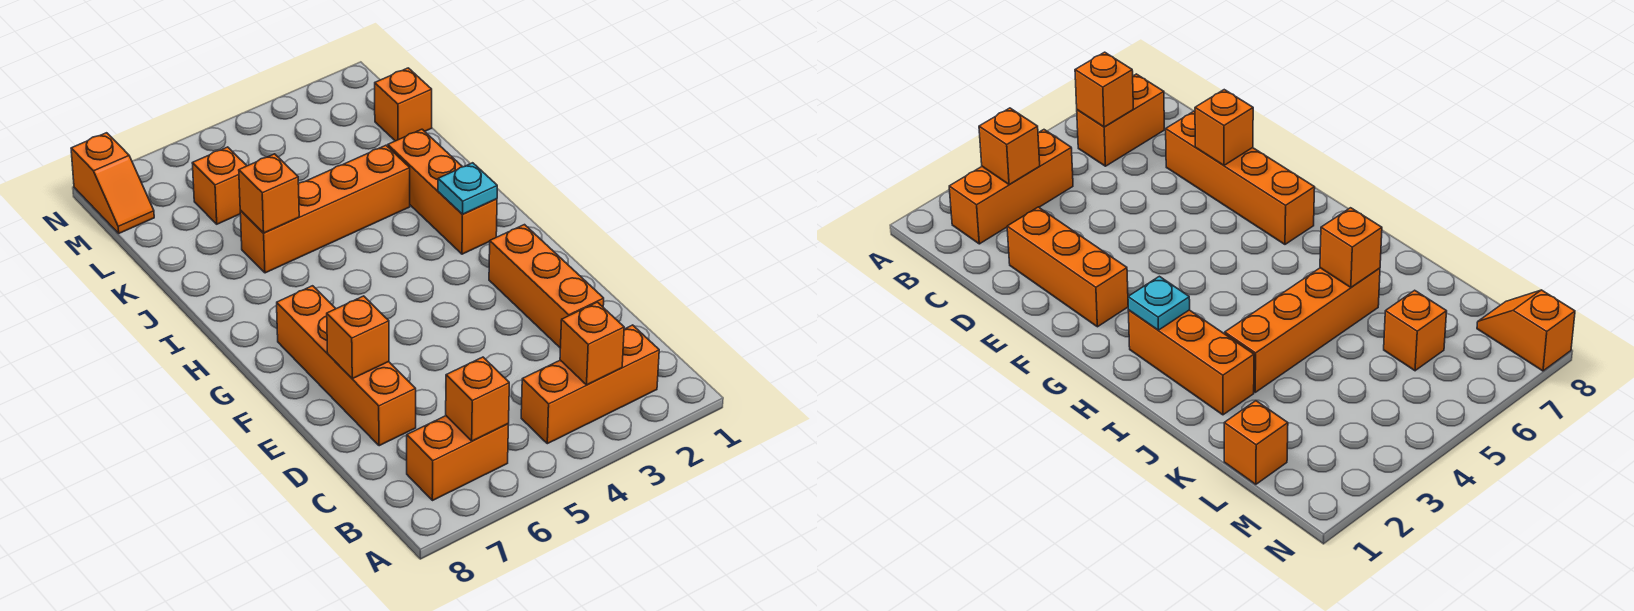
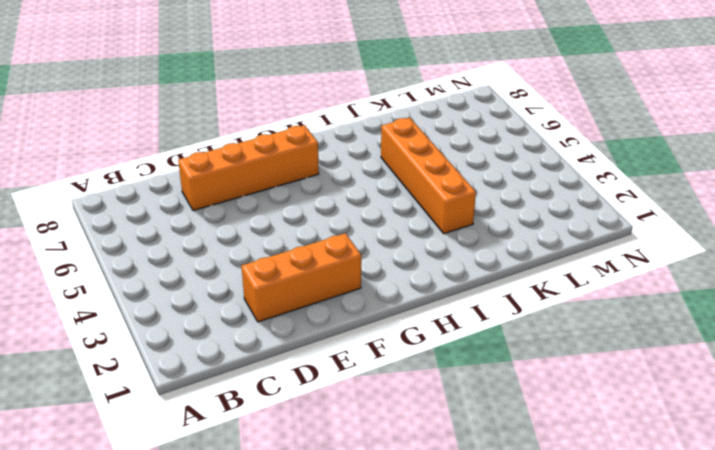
none -> orange 1x3 brick [521,325,659,444]
none -> orange 1x2 brick [407,416,508,501]
none -> orange 1x3 brick [388,129,497,254]

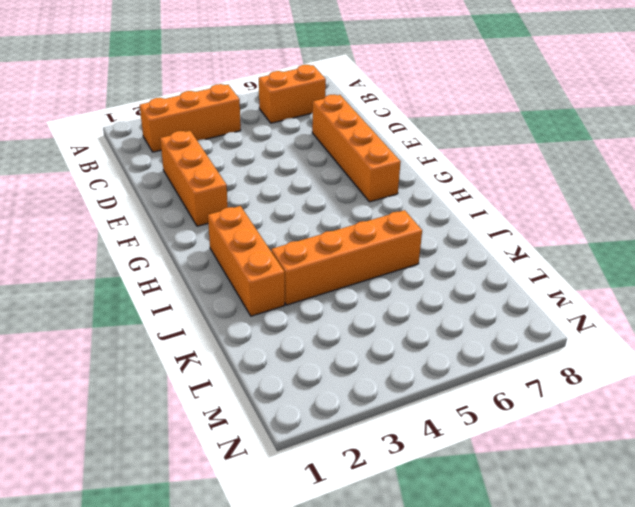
none -> orange 1x1 brick [375,68,432,141]
none -> orange 1x1 brick [192,147,247,224]
none -> orange 1x2 slope [71,133,154,233]

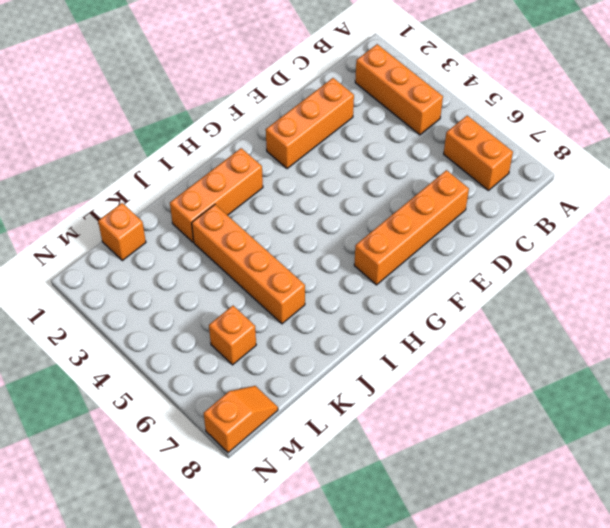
none -> orange 1x1 brick [560,302,624,385]
none -> orange 1x1 brick [446,357,509,441]
none -> orange 1x1 brick [327,296,389,379]

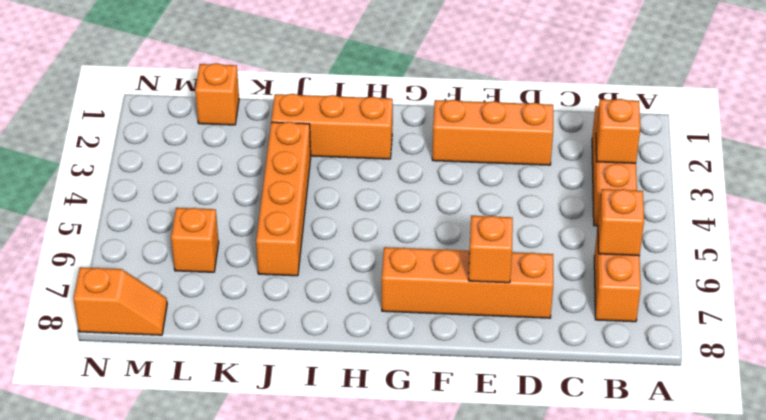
none -> cyan 1x1 plate [438,163,497,214]
none -> orange 1x1 brick [239,154,299,233]

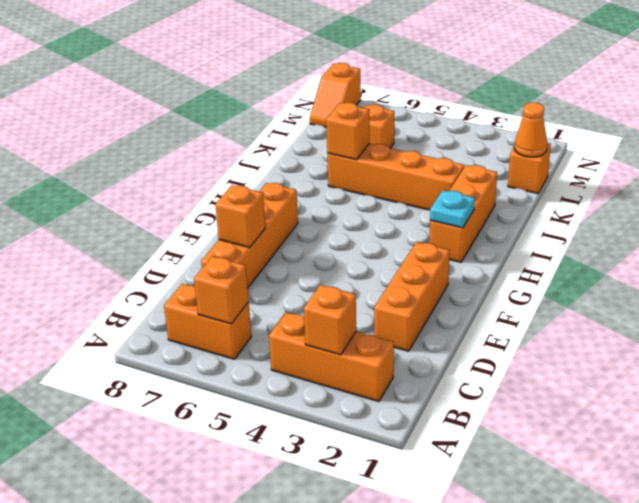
orange 1x1 cone [514,102,547,157] -> none

